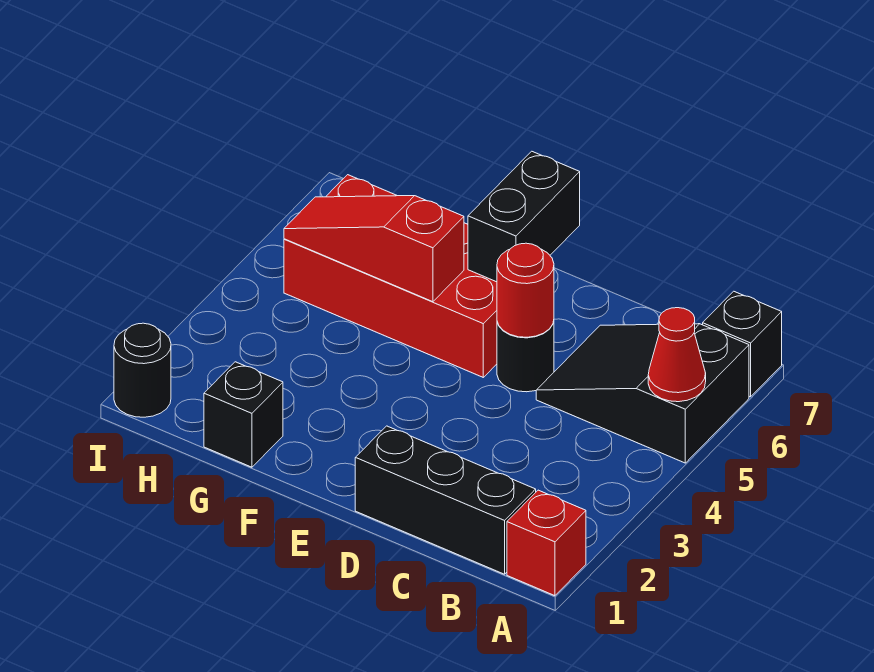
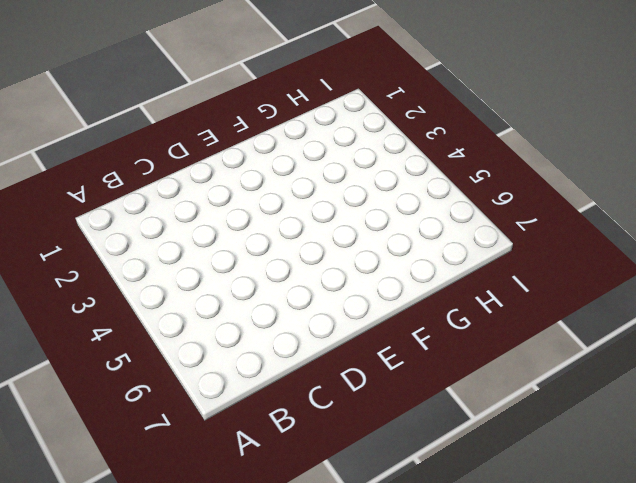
none -> red 1x1 brick [507,490,586,596]
none -> black 2x3 slope [536,324,749,463]
none -> black 1x1 brick [703,291,782,397]

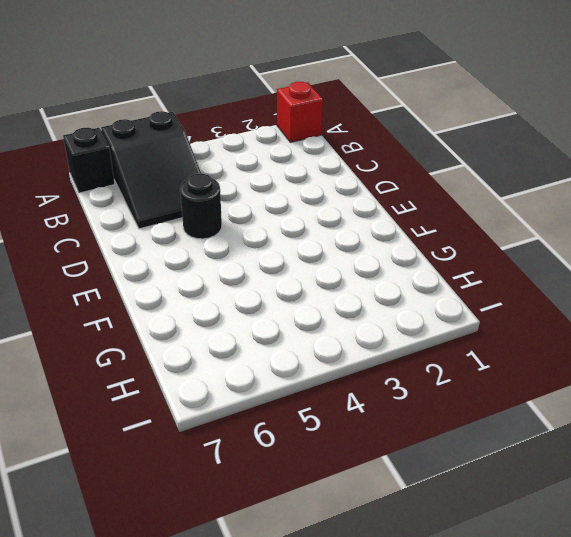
none -> black 1x3 brick [355,426,536,574]
none -> red 2x4 brick [284,175,497,377]
none -> black 1x1 brick [204,362,283,467]

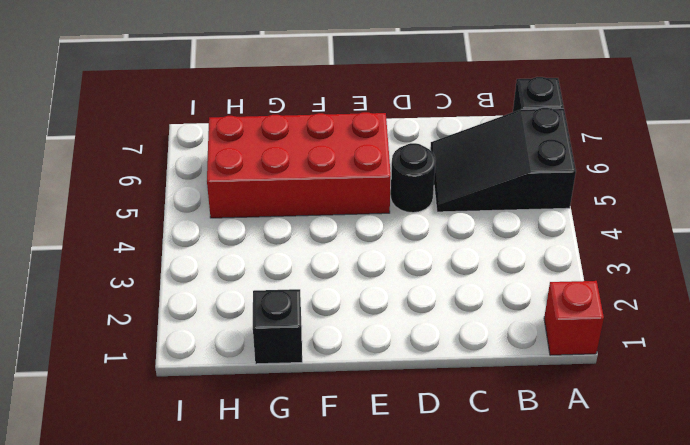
none -> black 1x3 brick [355,426,536,574]
none -> black 1x1 round brick [114,323,171,417]
none -> red 1x1 cone [648,308,706,402]

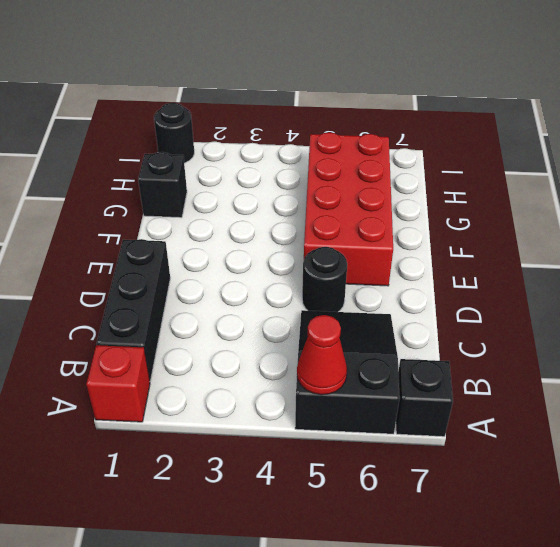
none -> red 1x1 round brick [497,243,554,337]
none -> black 1x2 brick [468,151,580,282]
none -> red 1x3 slope [284,196,464,302]

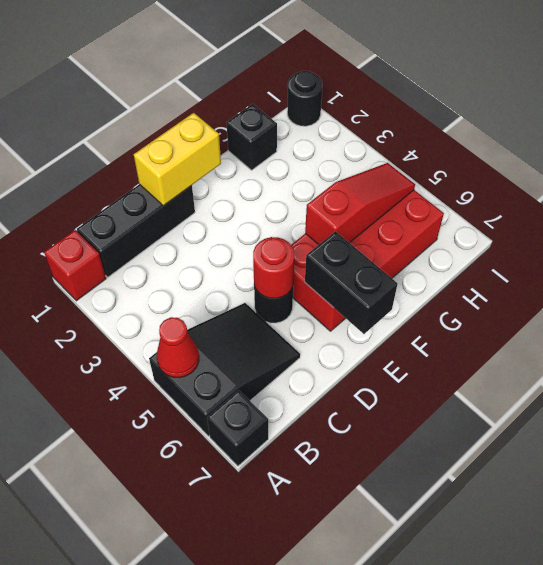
yellow 1x2 brick [134,113,221,206] -> none

